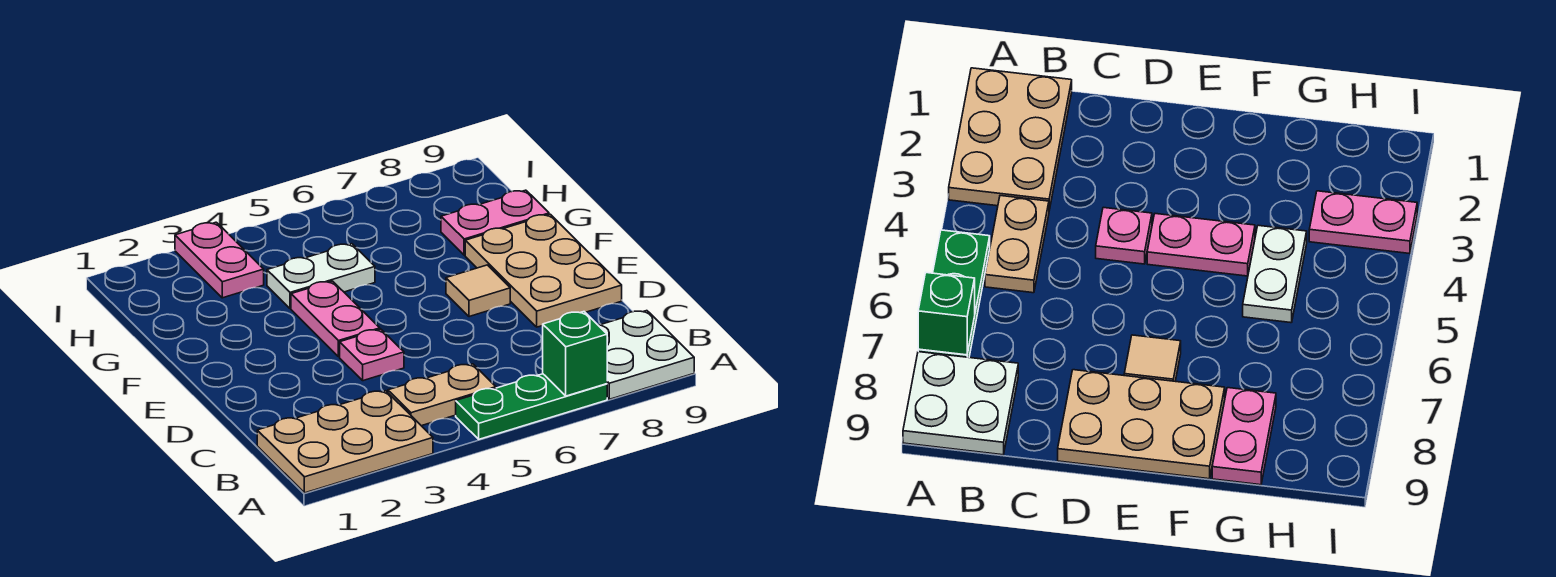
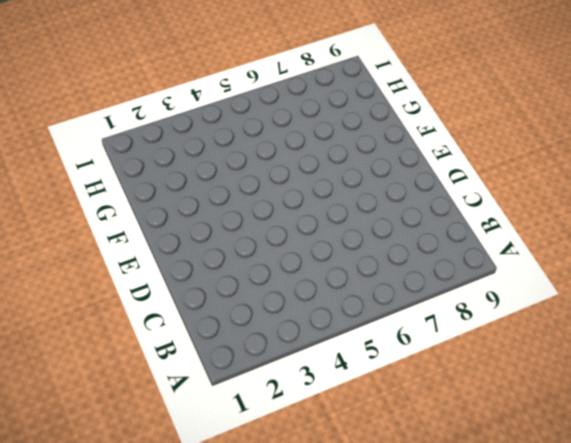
none -> tan 2x3 plate [257,391,433,493]
none -> green 1x3 plate [456,374,607,439]
none -> white 2x2 plate [598,311,694,399]

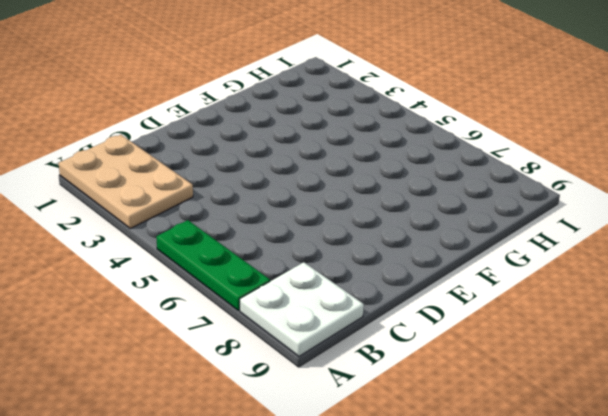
none -> tan 1x2 plate [388,364,496,426]
none -> pink 1x1 plate [340,329,404,381]
none -> tan 2x3 plate [465,214,622,327]

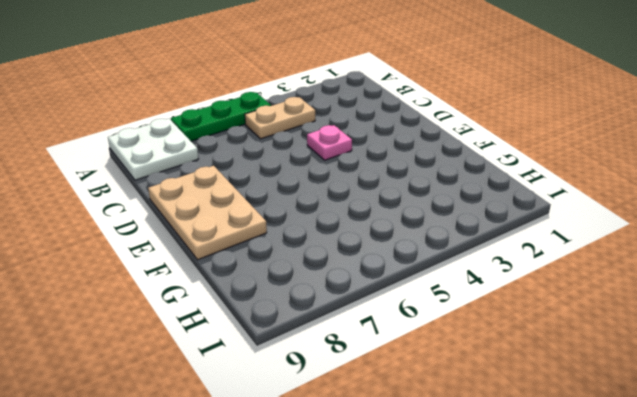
none -> tan 2x3 plate [257,391,433,493]
none -> pink 1x2 plate [291,281,380,357]
none -> tan 1x1 tile [446,265,510,317]

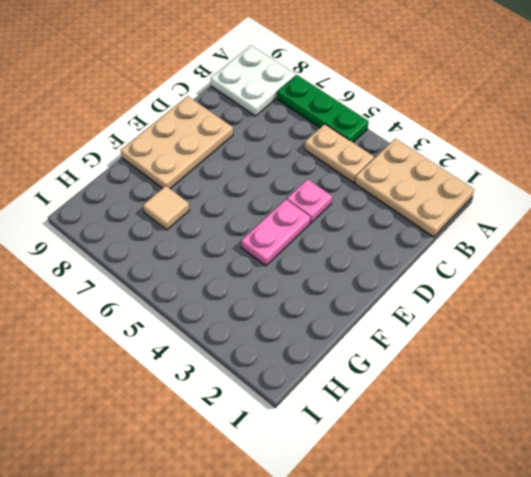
tan 1x1 tile [143,186,190,230] -> tan 1x1 tile moved to [446,265,510,317]
none -> white 1x2 plate [267,244,375,308]
none -> pink 1x2 plate [441,190,549,255]
none -> pink 1x2 plate [175,222,264,298]

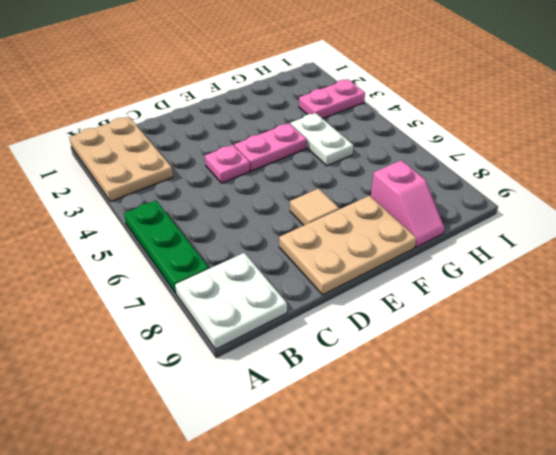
pink 1x2 slope [371,160,445,247] -> pink 1x2 plate [441,190,549,255]
none -> tan 1x2 plate [388,364,496,426]
none -> green 1x1 brick [543,312,607,396]

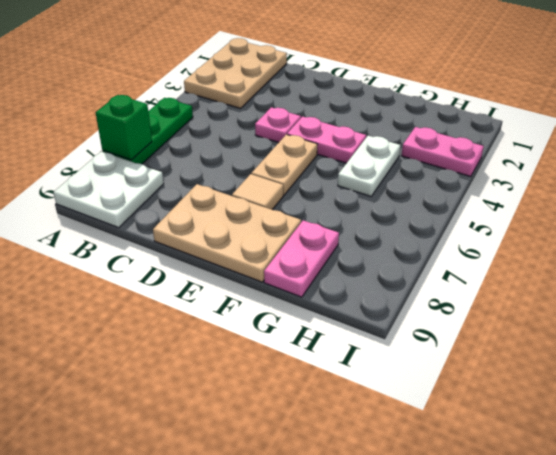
tan 1x2 plate [251,134,318,195] -> tan 1x2 plate moved to [388,364,496,426]

